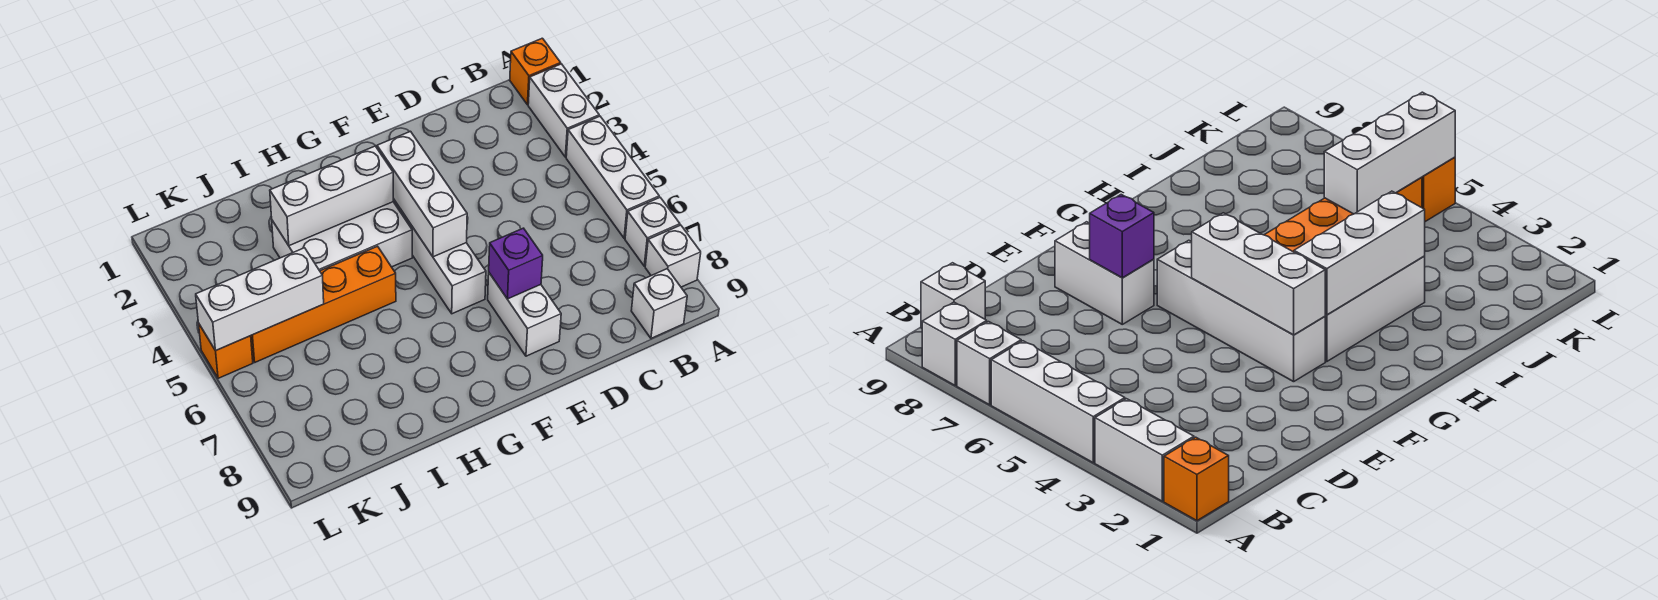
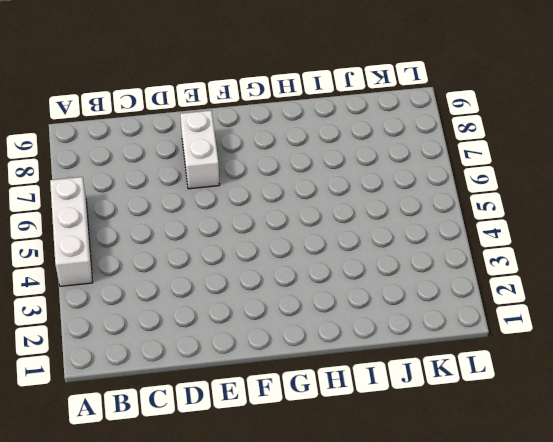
none -> orange 1x1 brick [510,38,561,105]
none -> white 1x2 brick [528,64,599,157]
none -> white 1x1 brick [625,197,680,266]

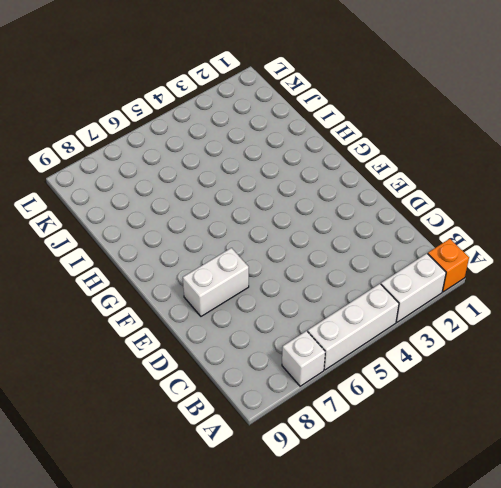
none -> white 1x1 brick [645,225,701,287]
none -> white 1x1 brick [631,269,687,338]
none -> white 1x4 brick [393,199,486,314]

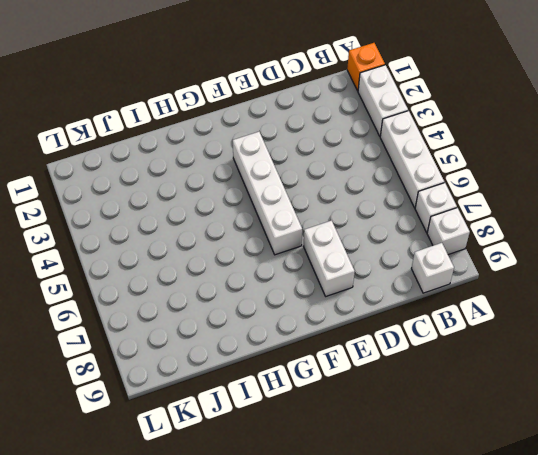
none -> white 2x3 brick [272,202,412,271]
none -> orange 1x4 brick [251,246,396,362]
none -> orange 1x1 brick [199,324,253,378]

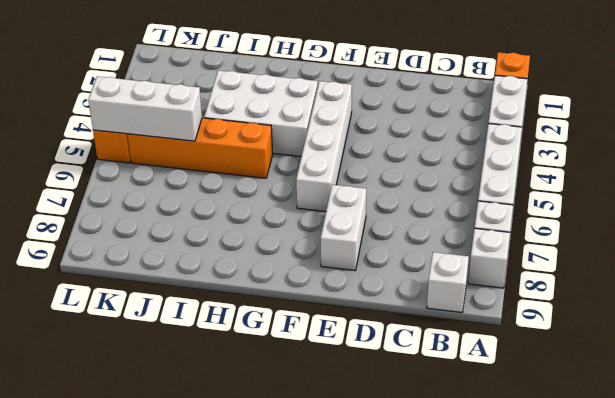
none -> purple 1x1 brick [489,228,543,299]
none -> white 1x3 brick [377,131,467,257]
none -> white 1x3 brick [270,146,393,246]

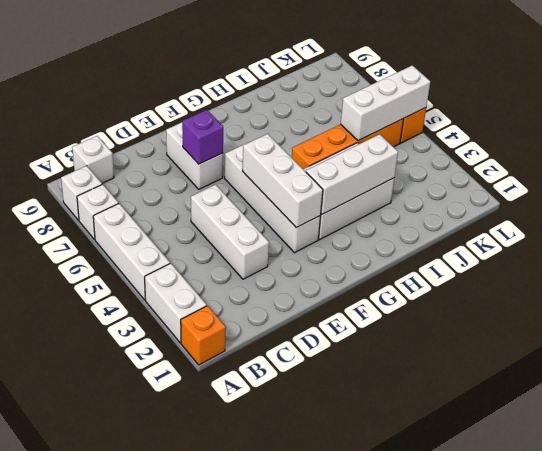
white 1x3 brick [191,185,269,279] -> none

